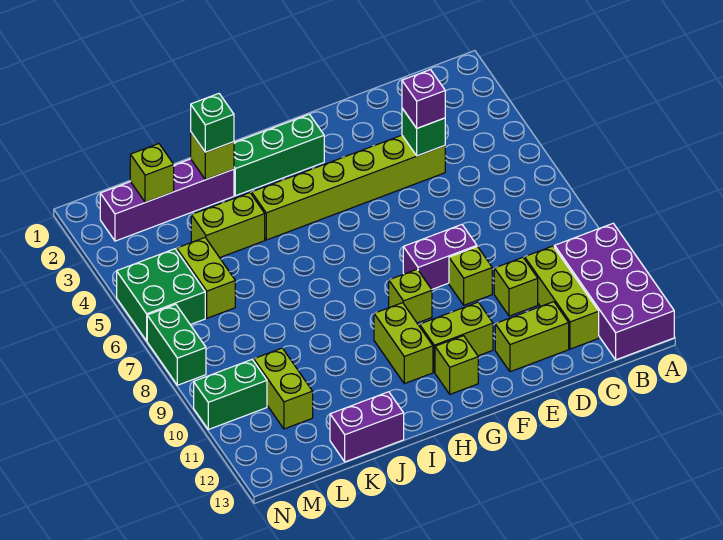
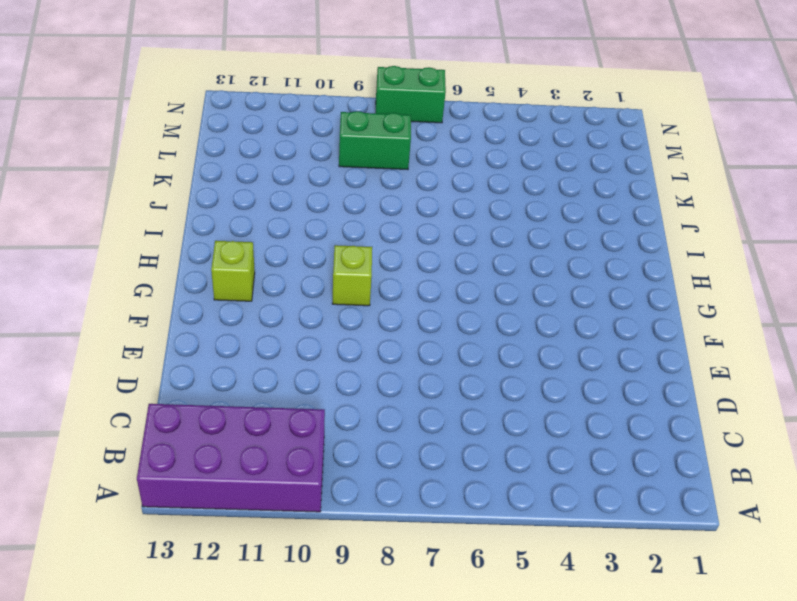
green 1x2 brick [339,111,411,170] -> green 1x2 brick turned to [194,360,267,429]
none -> lime 1x3 brick [525,246,599,349]
none -> lime 1x6 brick [252,135,445,240]
none -> lime 1x1 brick [494,257,538,316]

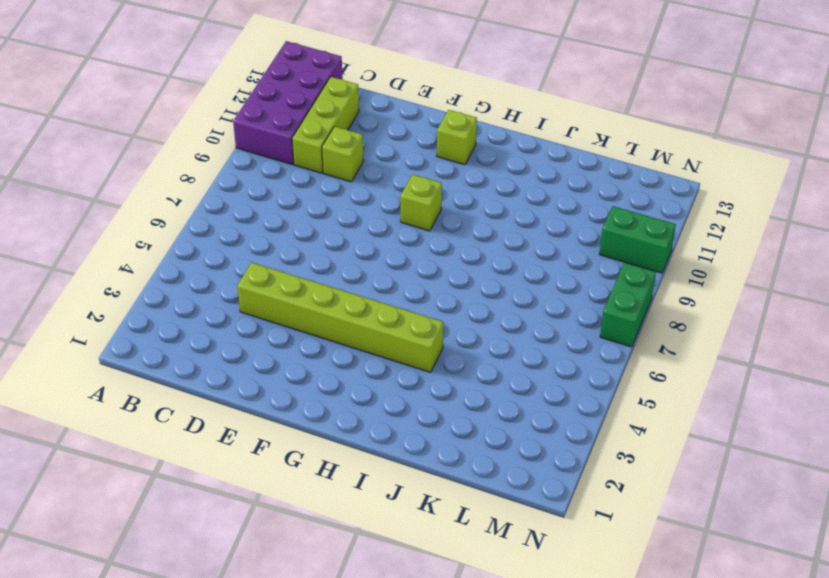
none -> lime 1x2 brick [495,302,569,372]
none -> purple 1x2 brick [403,225,477,289]
none -> lime 1x1 brick [449,247,492,305]

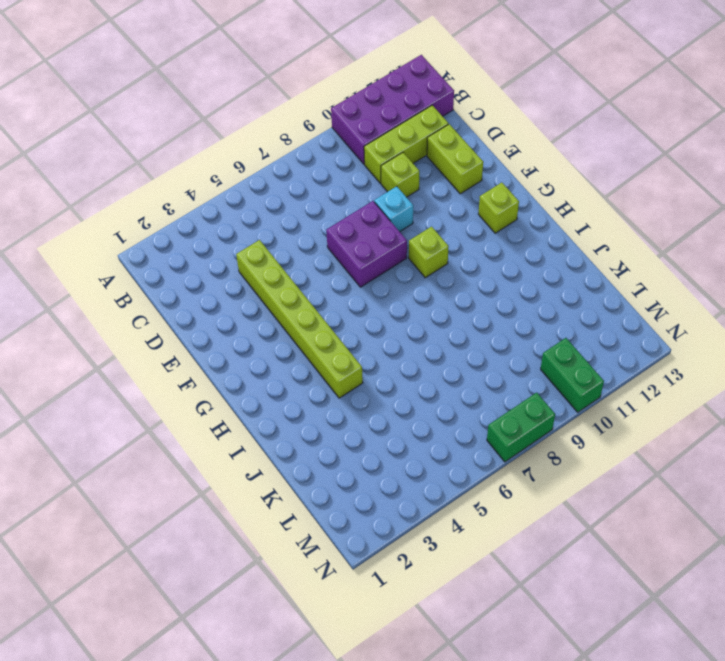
purple 2x2 brick [326,201,407,287] -> purple 1x2 brick [403,225,477,289]
cyan 1x1 brick [374,186,413,232] -> lime 1x1 brick [449,247,492,305]
none -> lime 1x2 brick [420,302,493,372]
none -> green 1x3 brick [234,114,324,196]
none -> lime 1x2 brick [374,303,433,384]

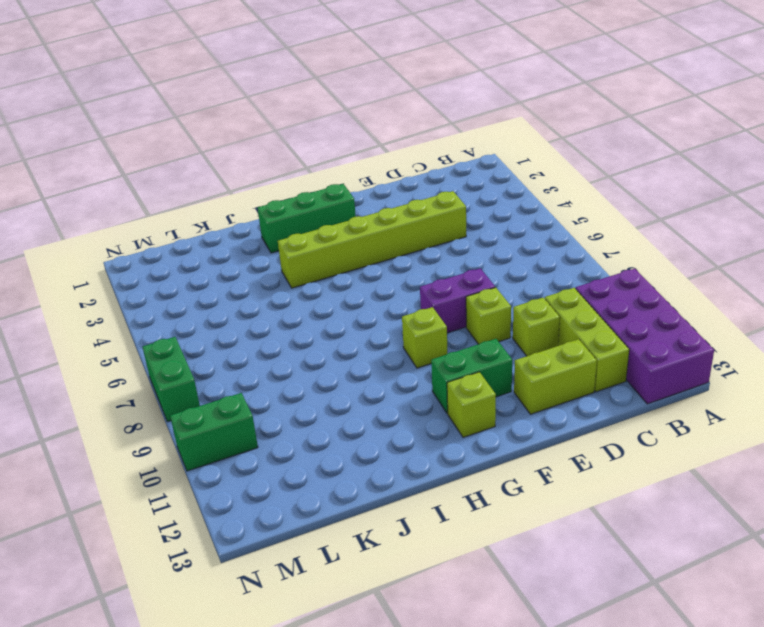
green 1x2 brick [431,339,512,413] -> lime 1x2 brick [420,302,493,372]
none -> lime 1x2 brick [374,303,433,384]
none -> purple 1x4 brick [100,159,234,241]
none -> lime 1x2 brick [191,193,265,258]

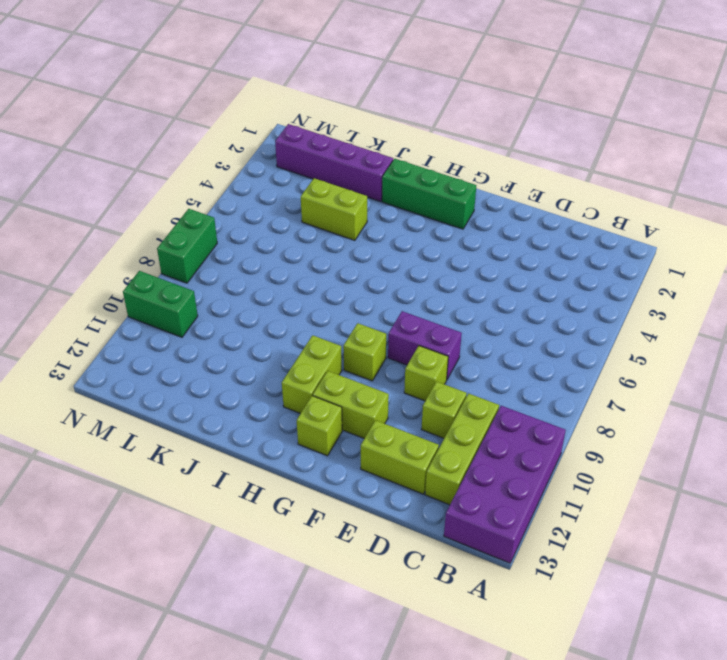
none -> lime 1x6 brick [252,135,445,240]
none -> purple 1x2 brick [330,392,404,462]
none -> lime 1x2 brick [177,238,235,318]

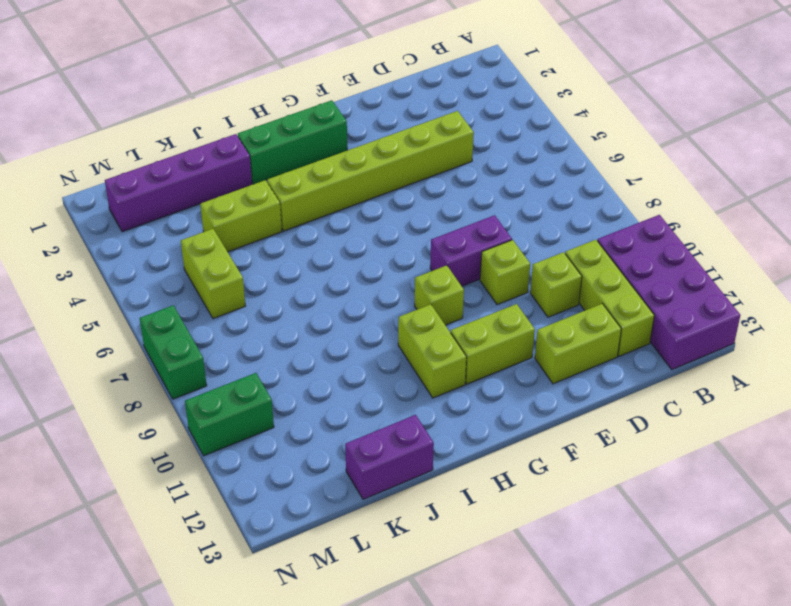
none -> lime 1x1 brick [435,336,478,394]
none -> lime 1x2 brick [254,348,313,429]
none -> green 2x2 brick [117,249,205,341]

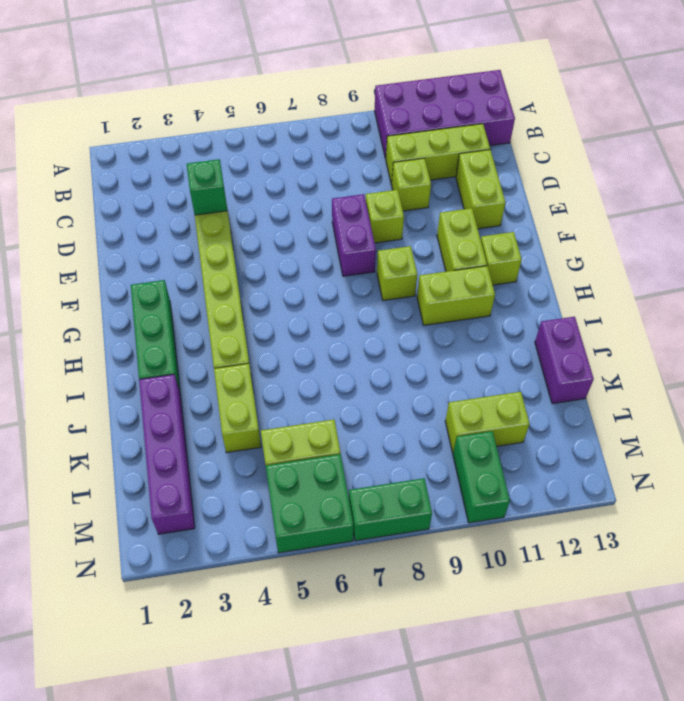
none -> lime 1x1 brick [191,133,234,180]
none -> lime 1x1 brick [130,144,174,202]
none -> purple 1x1 brick [402,70,445,128]

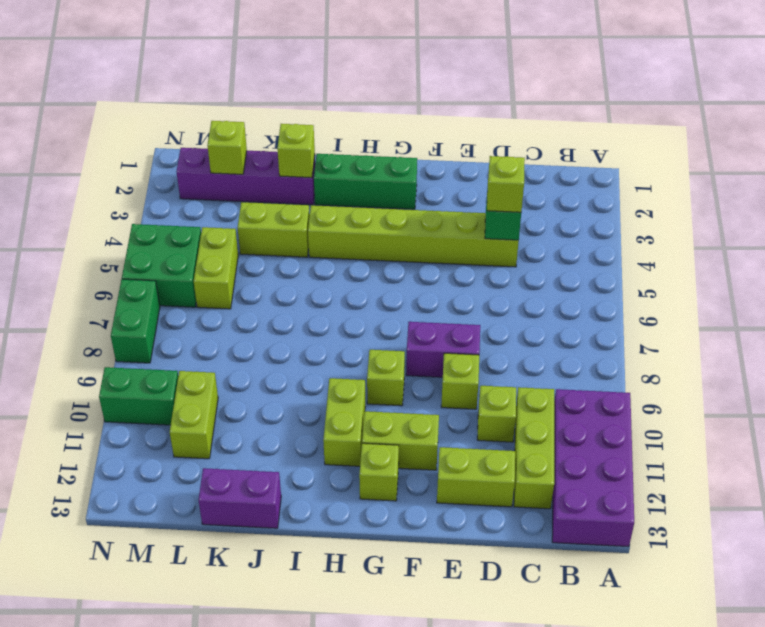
lime 1x1 brick [487,156,525,212] -> purple 1x1 brick [402,70,445,128]
none -> green 1x1 brick [191,94,234,152]

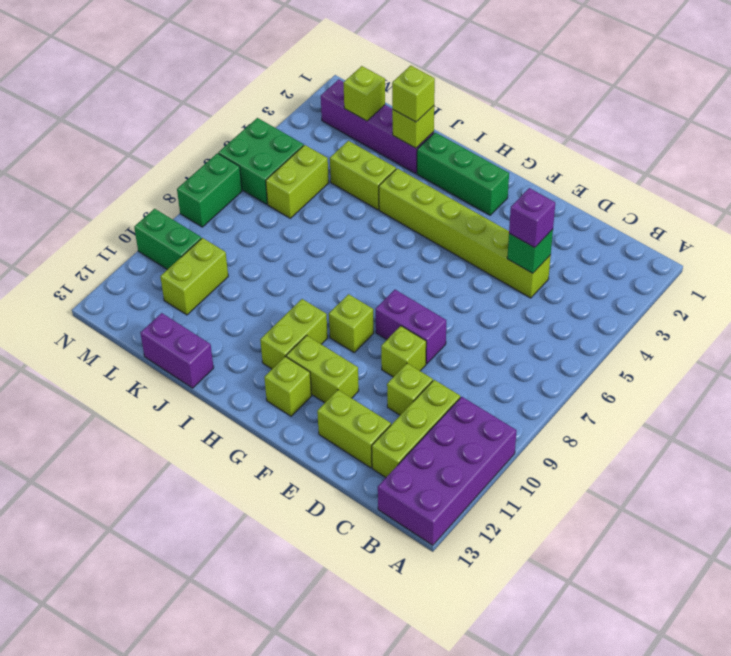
lime 1x1 brick [392,66,435,122] -> green 1x1 brick [191,94,234,152]

